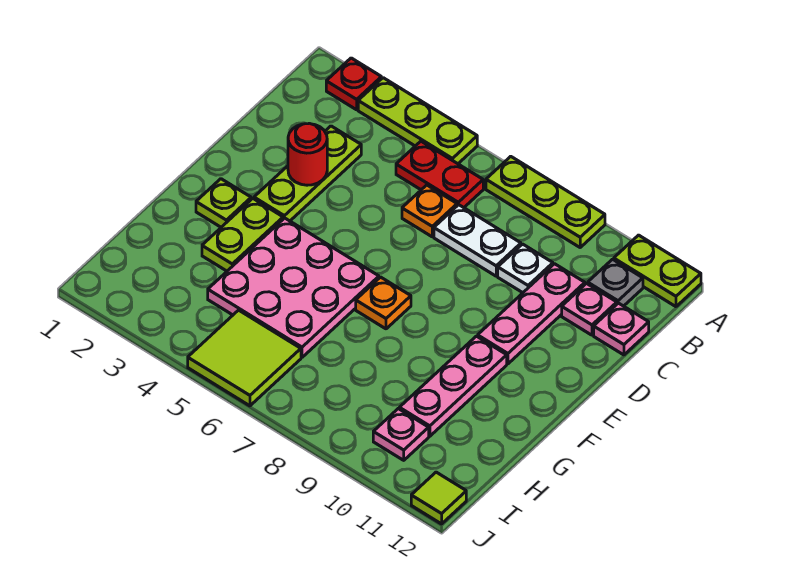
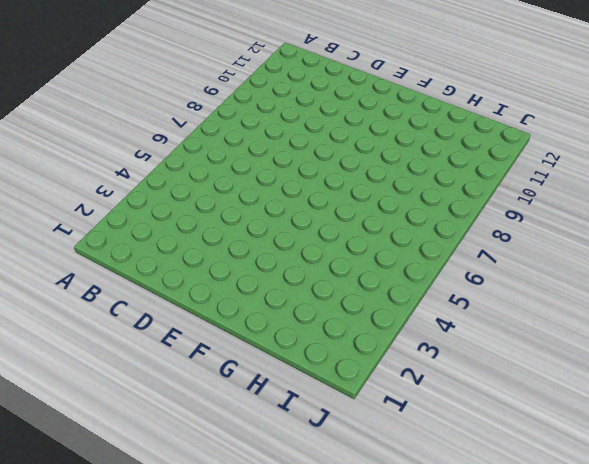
none -> red 1x1 plate [326,58,381,110]
none -> lime 1x3 plate [358,78,477,164]
none -> lime 1x3 plate [486,156,605,247]

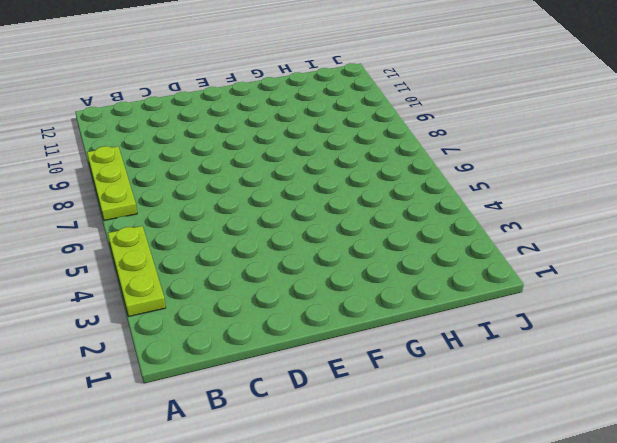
none -> red 1x1 plate [326,58,381,110]
none -> lime 1x2 plate [614,235,701,307]
none -> red 1x2 plate [396,141,483,208]

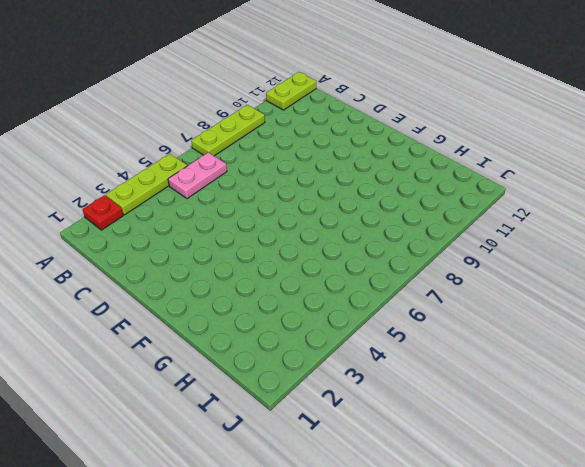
pink 1x2 plate [168,152,227,199] -> red 1x2 plate [396,141,483,208]
none -> grey 1x1 plate [588,259,643,306]
none -> lime 1x3 plate [254,126,361,221]
none -> orange 1x1 plate [402,185,457,237]

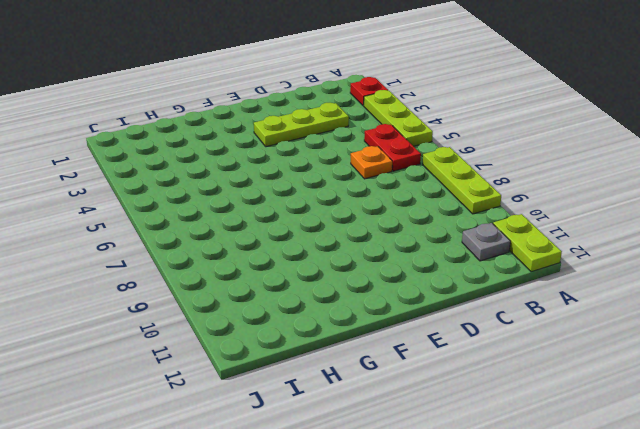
none -> white 1x2 plate [434,205,521,276]
none -> white 1x1 plate [498,244,553,293]
none -> pink 1x3 plate [478,264,585,364]

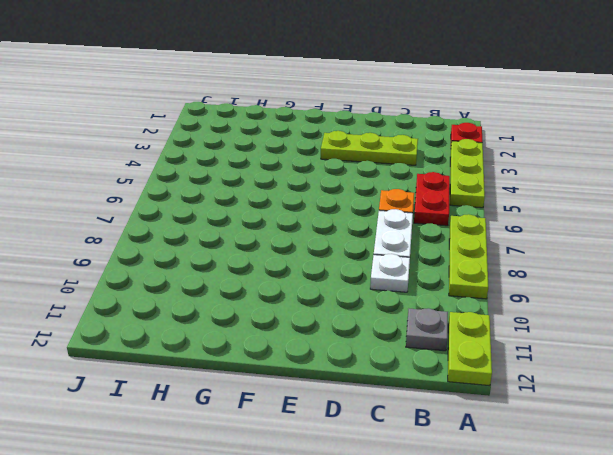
none -> pink 1x3 plate [478,264,585,364]
none -> pink 1x1 plate [562,284,617,335]
none -> pink 1x1 plate [594,303,649,355]

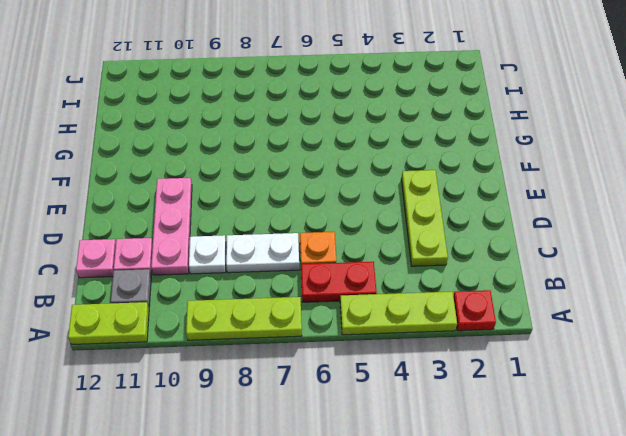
none -> lime 1x1 plate [196,179,251,227]
none -> lime 1x2 plate [202,198,283,271]
none -> pink 3x3 plate [208,218,379,357]

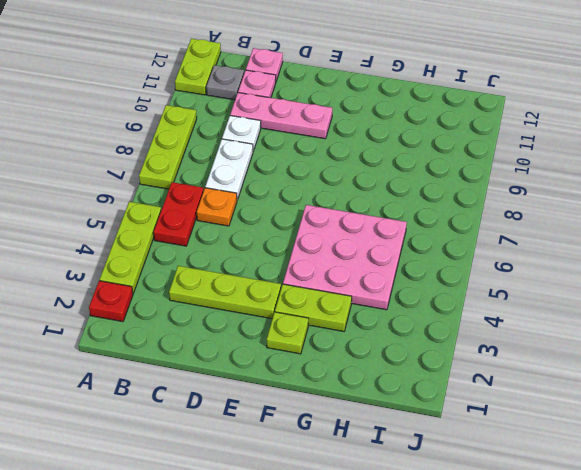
none -> orange 1x1 plate [356,277,411,329]
none -> pink 1x3 plate [399,336,507,436]
none -> lime 2x2 tile [188,310,301,406]

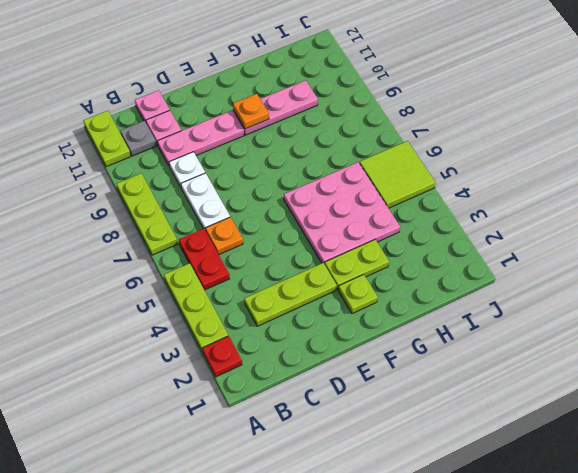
orange 1x1 plate [233,94,269,129] -> orange 1x1 plate moved to [356,277,411,329]
none -> pink 1x1 plate [373,409,429,460]
none -> lime 1x1 tile [411,472,466,524]
none -> red 1x1 round brick [288,123,327,185]

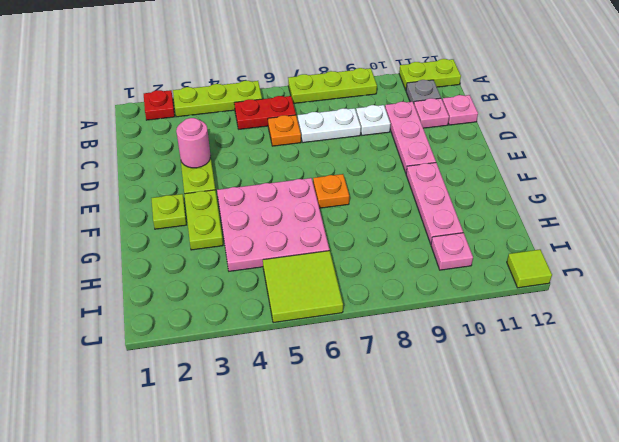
pink 1x1 round brick [176,118,210,168] -> red 1x1 round brick [288,123,327,185]

